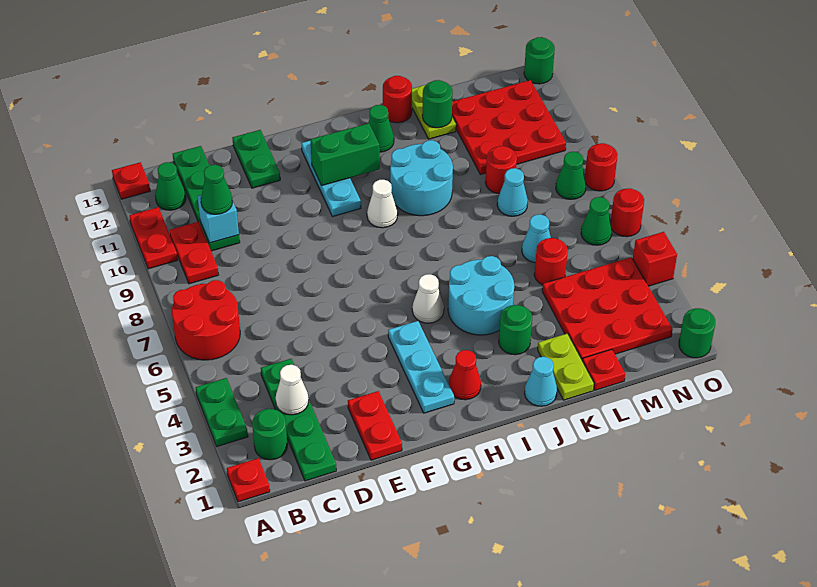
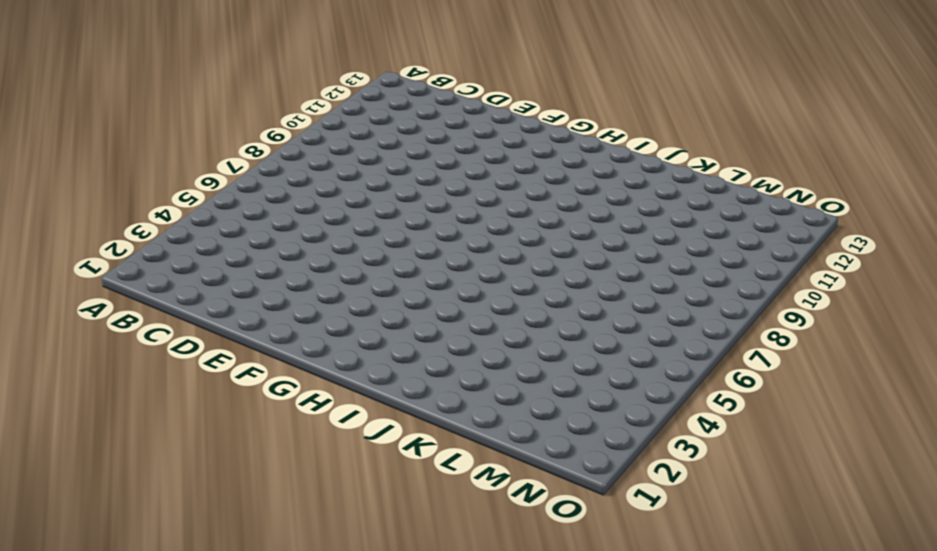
none -> red 1x1 plate [227,458,270,502]
none -> green 1x2 plate [196,378,248,446]
none -> red 2x2 round brick [172,280,240,360]
none -> red 1x2 plate [129,207,178,269]

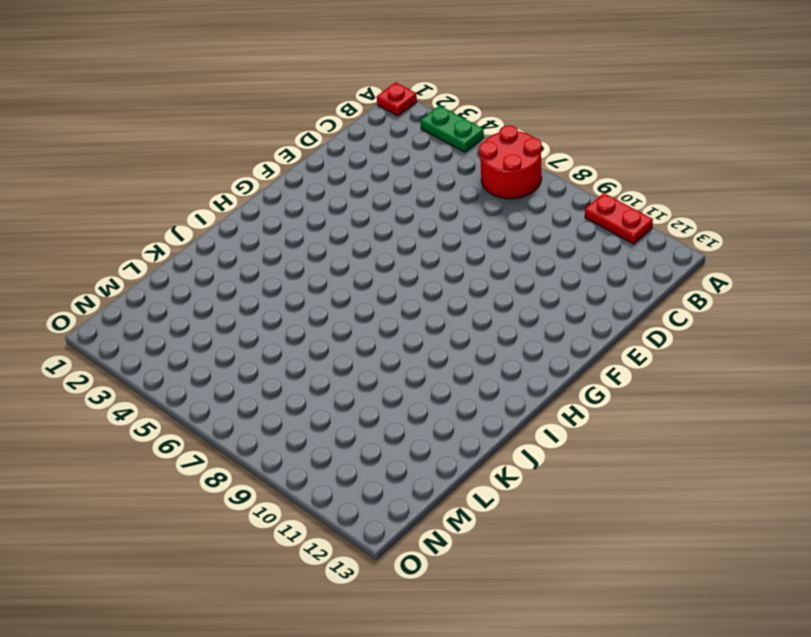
none -> red 1x1 plate [112,162,150,199]
none -> green 1x1 round brick [252,409,287,460]
none -> red 1x2 plate [169,222,218,284]
none -> green 1x1 cone [155,162,186,210]

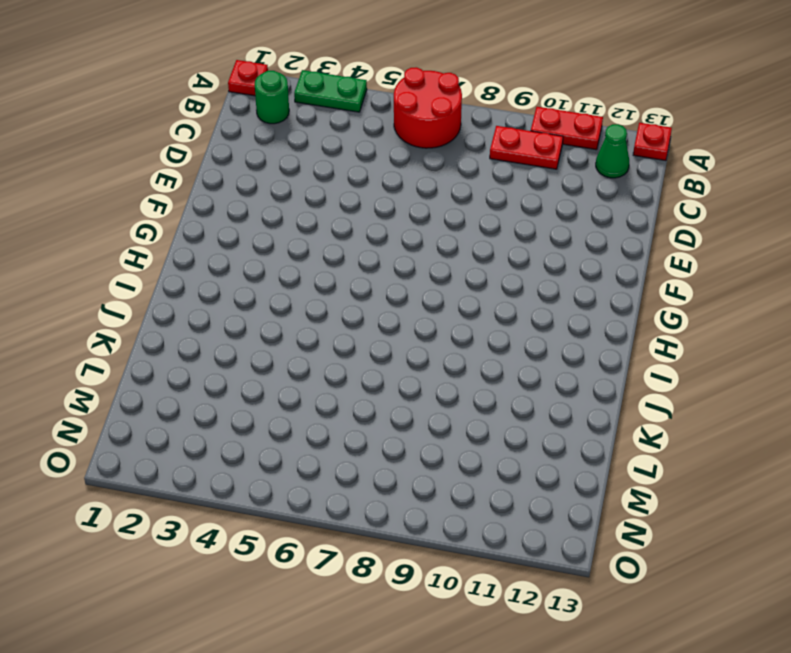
none -> green 1x4 plate [261,359,336,481]
none -> green 1x4 plate [173,146,240,251]
none -> red 1x2 plate [348,391,402,460]
none -> green 1x2 plate [232,130,280,188]

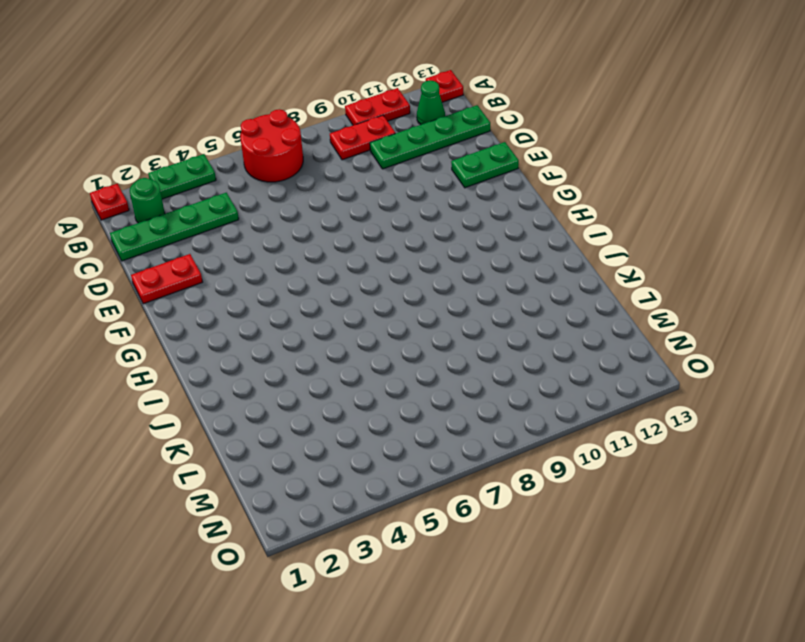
none -> cyan 1x3 plate [388,321,454,413]
none -> cyan 1x3 plate [301,141,361,217]
none -> red 1x1 cone [449,350,481,400]
none -> white 1x1 cone [412,274,444,323]

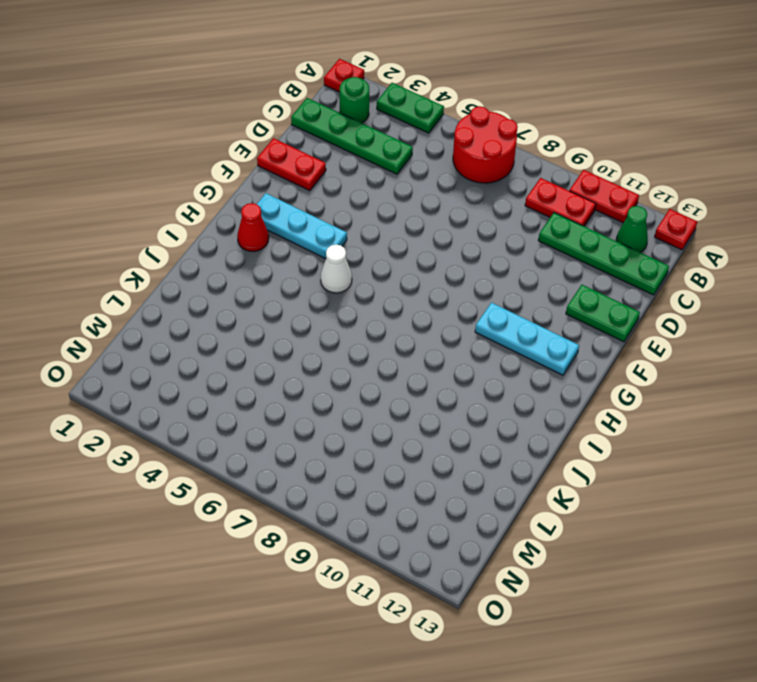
none -> white 1x1 cone [367,180,398,228]
none -> cyan 2x2 round brick [448,256,514,335]
none -> cyan 2x2 round brick [390,140,453,216]
none -> green 1x1 cone [368,105,394,152]

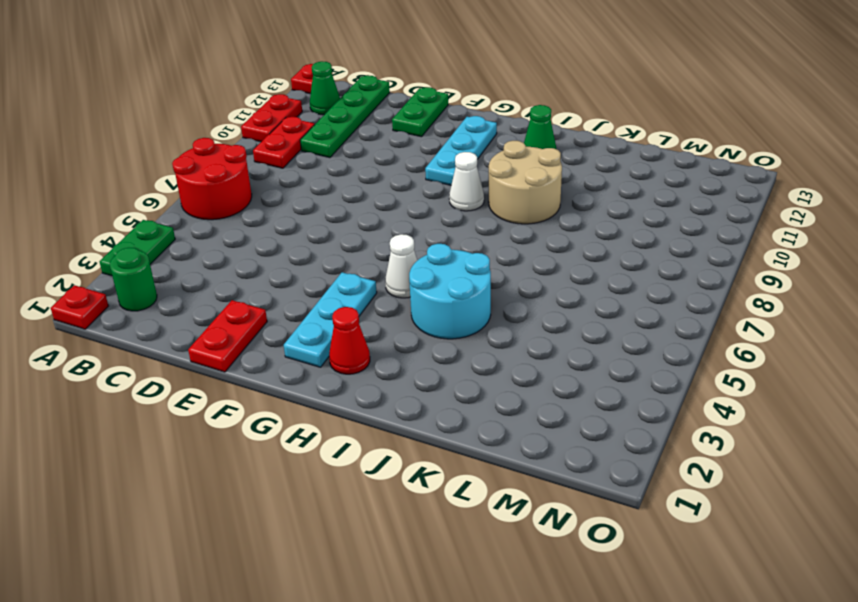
tan 2x2 round brick [489,141,562,224] -> cyan 2x2 round brick [390,140,453,216]
none -> green 1x4 plate [261,359,336,481]
none -> cyan 1x1 cone [525,357,557,406]
none -> green 1x1 round brick [499,305,532,355]
none -> red 1x1 round brick [383,76,412,123]

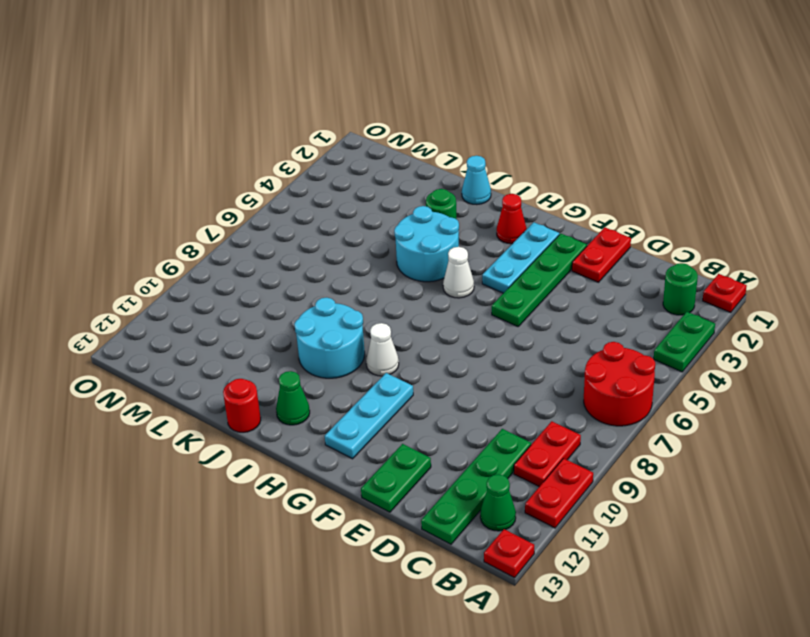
green 1x4 plate [492,234,587,327] -> green 1x4 plate moved to [261,359,336,481]
none -> lime 1x2 plate [538,333,594,400]
none -> lime 1x2 plate [412,85,456,139]
none -> red 1x1 plate [582,349,625,390]
none -> red 3x3 plate [542,257,673,360]

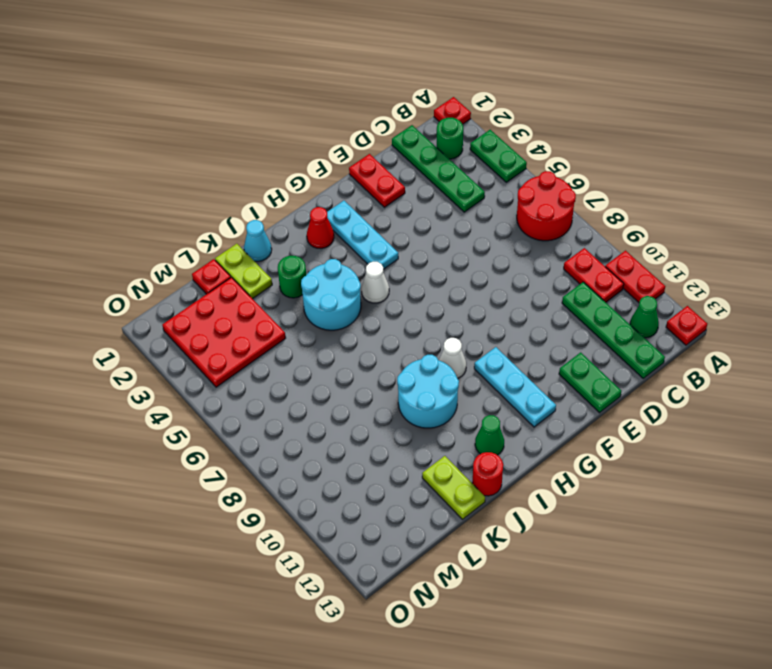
none -> red 1x1 round brick [534,238,568,285]
none -> cyan 1x1 cone [522,214,551,263]
none -> cyan 1x1 cone [497,168,528,216]
none -> red 1x1 round brick [485,146,517,194]

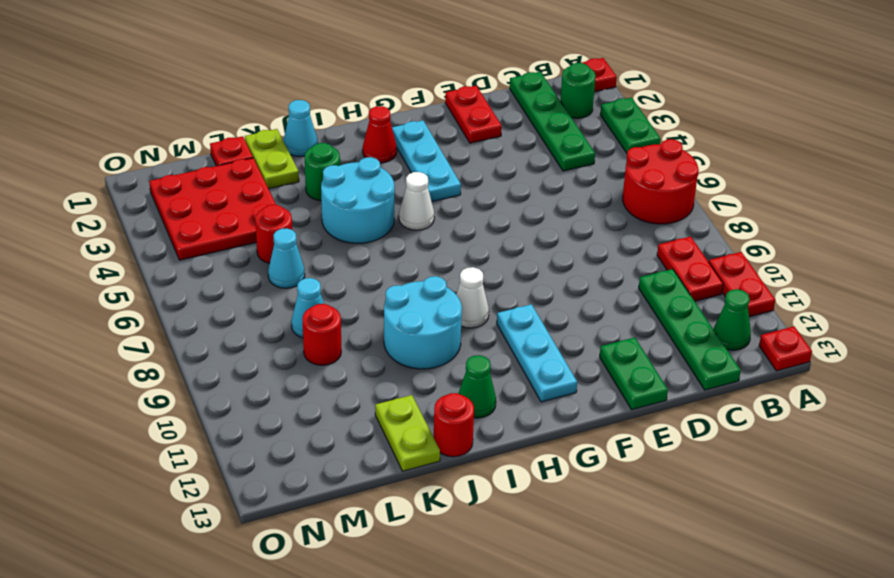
none -> red 3x3 plate [452,80,566,175]
none -> green 1x1 cone [581,197,612,245]
none -> green 1x1 cone [556,152,586,199]
none -> green 1x1 round brick [679,308,715,358]

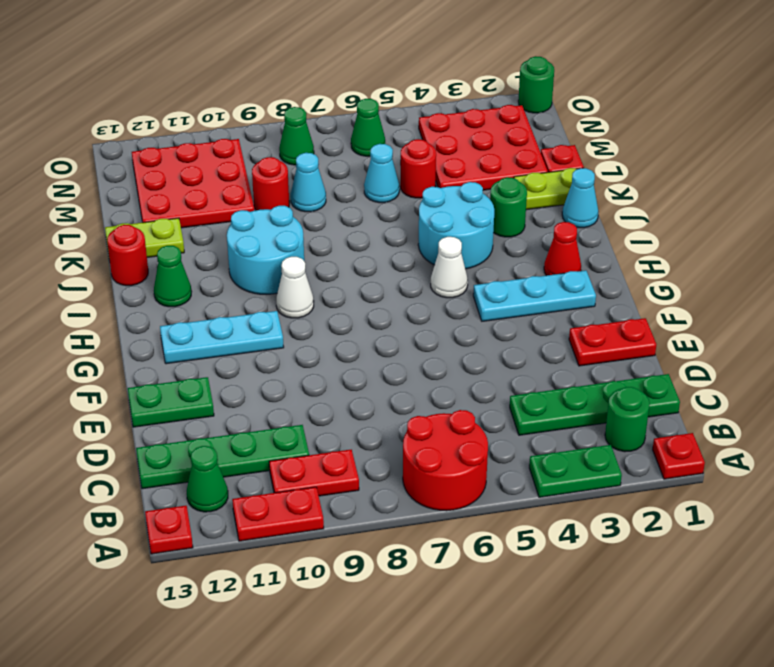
none -> red 1x1 brick [633,232,677,286]
none -> red 1x1 round brick [611,188,644,237]
none -> red 1x1 round brick [585,143,618,191]
none -> green 1x1 round brick [524,37,555,84]

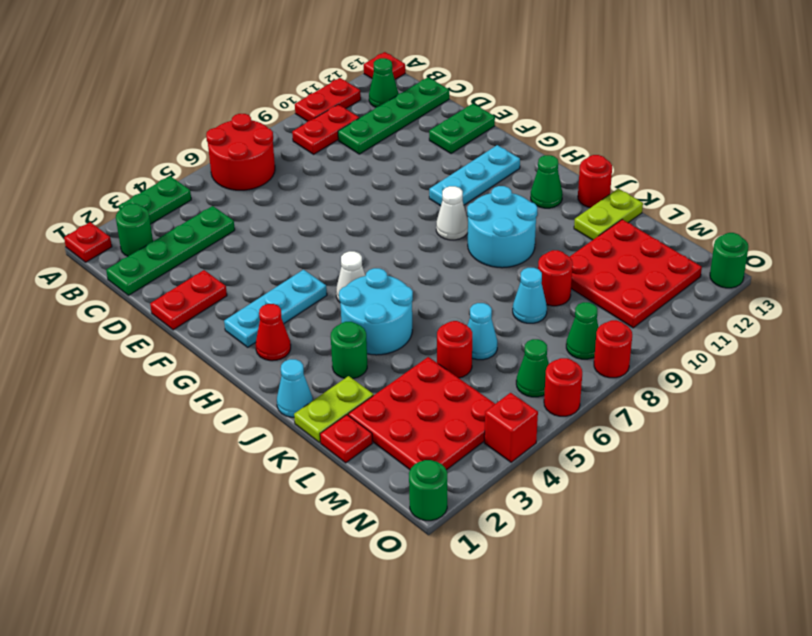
none -> white 1x1 cone [276,365,309,415]
none -> cyan 1x1 brick [197,195,239,243]
none -> green 1x2 brick [310,123,380,186]
none -> green 1x1 round brick [422,80,453,128]

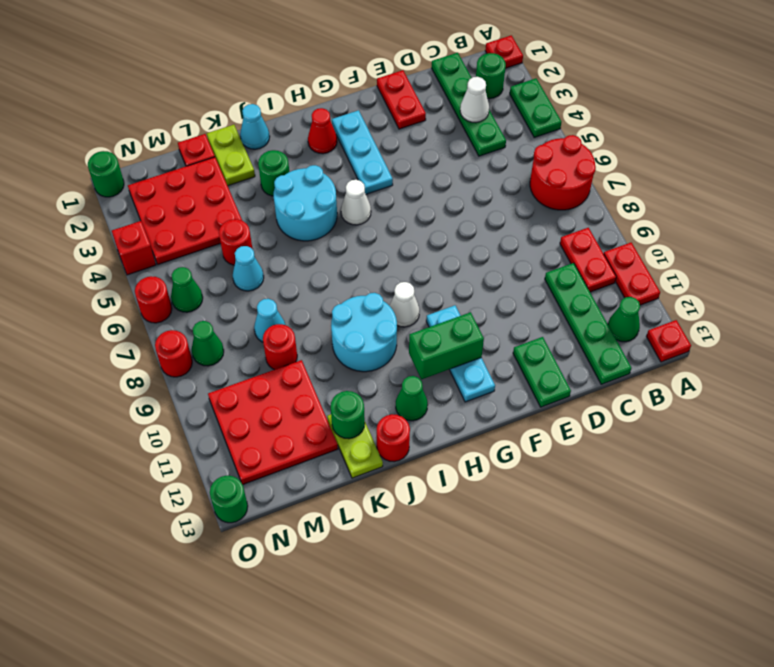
none -> cyan 1x1 brick [197,195,239,243]
none -> green 1x1 cone [201,165,232,214]

